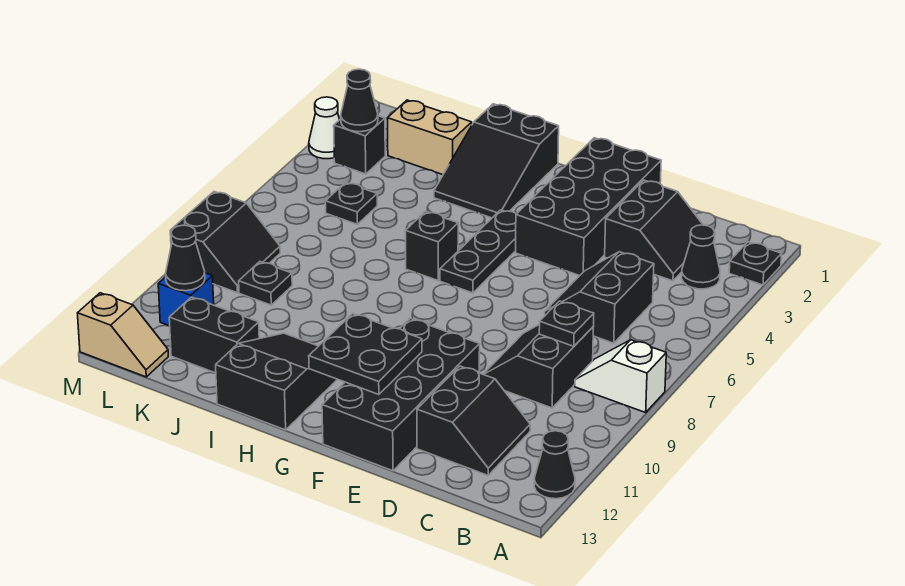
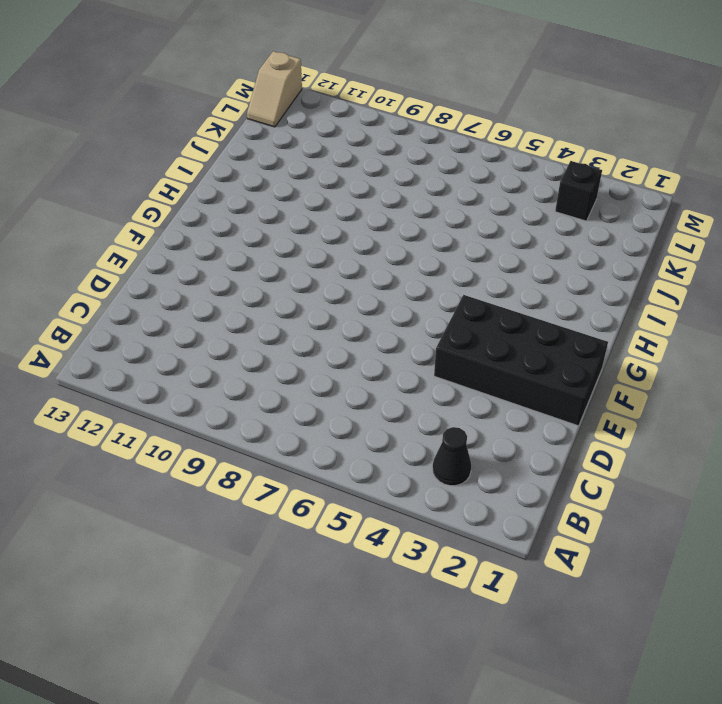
none -> black 1x1 plate [729,242,782,285]
none -> white 1x2 slope [575,340,666,413]
none -> black 1x1 cone [534,431,575,499]

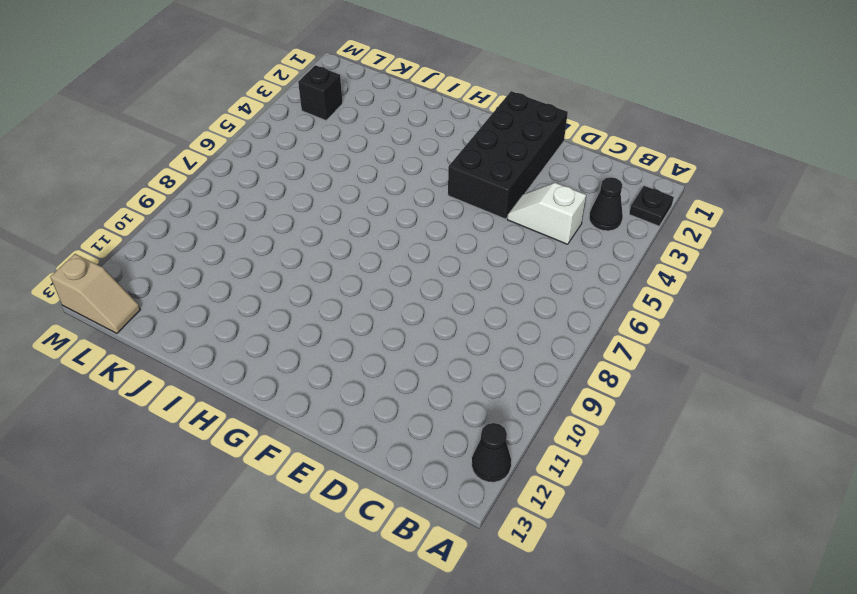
white 1x2 slope [507,183,586,244] -> white 1x2 slope moved to [575,340,666,413]
none -> black 2x2 slope [605,180,703,281]
none -> black 2x2 slope [545,252,654,343]
none -> black 2x2 slope [484,324,593,408]

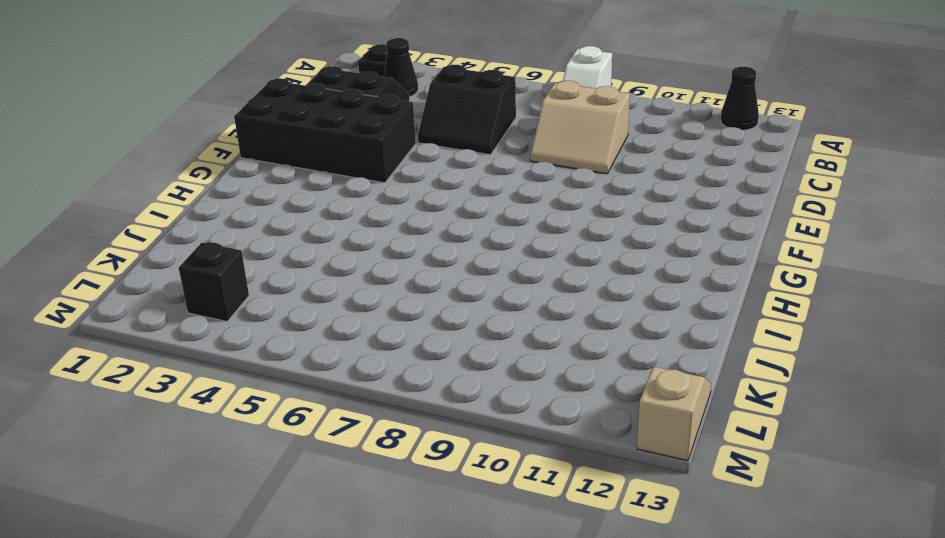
tan 2x2 slope [531,81,630,174] -> black 2x2 slope [484,324,593,408]
none -> black 2x2 slope [417,366,530,475]
none -> black 2x4 brick [322,319,480,471]
none -> black 1x3 plate [440,210,516,293]

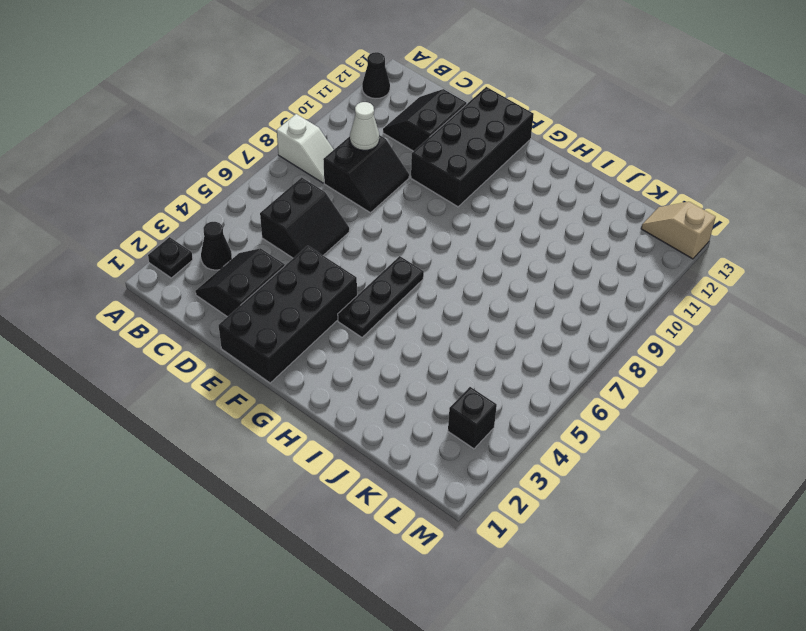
white 1x1 cone [350,102,379,150] -> white 1x1 cone moved to [309,97,340,159]
none -> black 2x3 slope [434,104,559,218]
none -> black 1x1 brick [405,212,458,280]
none -> black 2x3 slope [216,333,337,430]

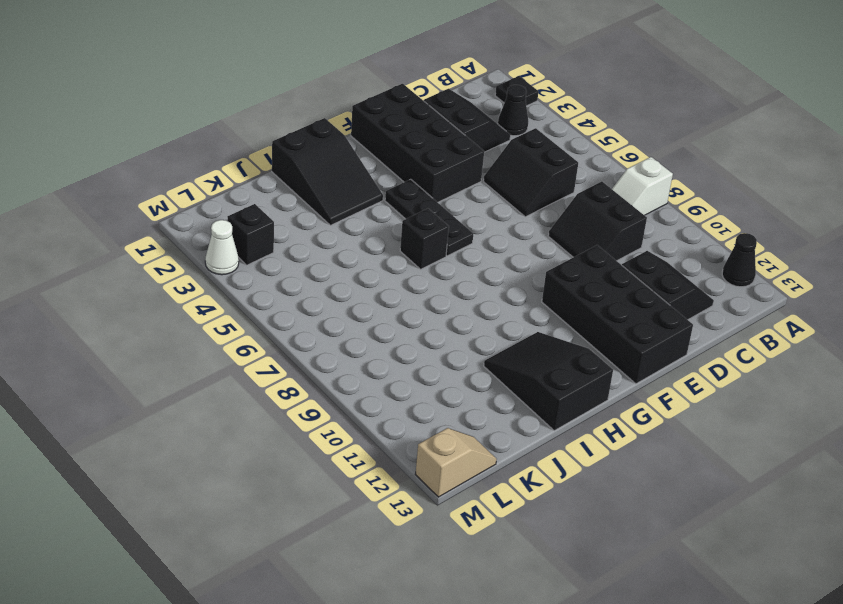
none -> tan 1x2 brick [387,100,472,175]
none -> black 1x2 brick [169,297,259,373]
none -> black 1x1 plate [325,183,377,224]

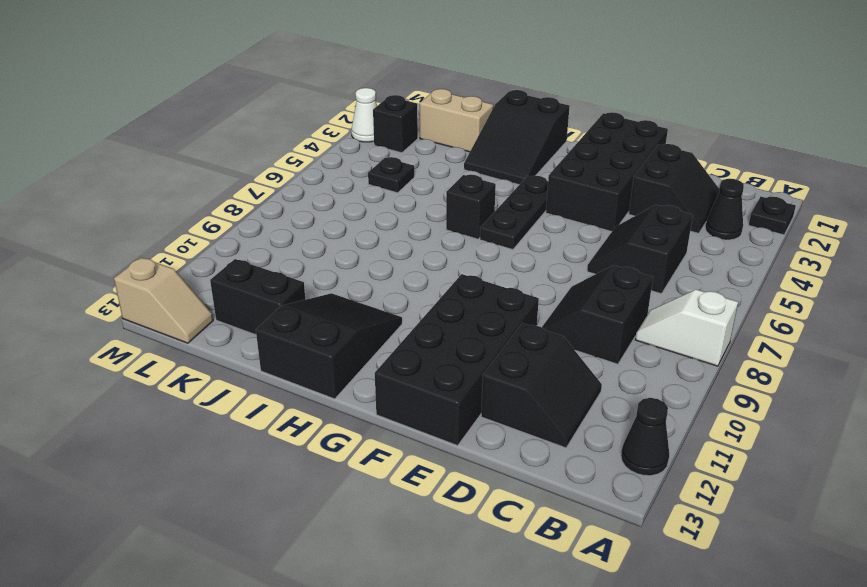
none -> black 1x1 plate [239,262,292,305]
none -> black 2x2 slope [170,192,280,293]
none -> blue 1x1 brick [158,273,214,326]

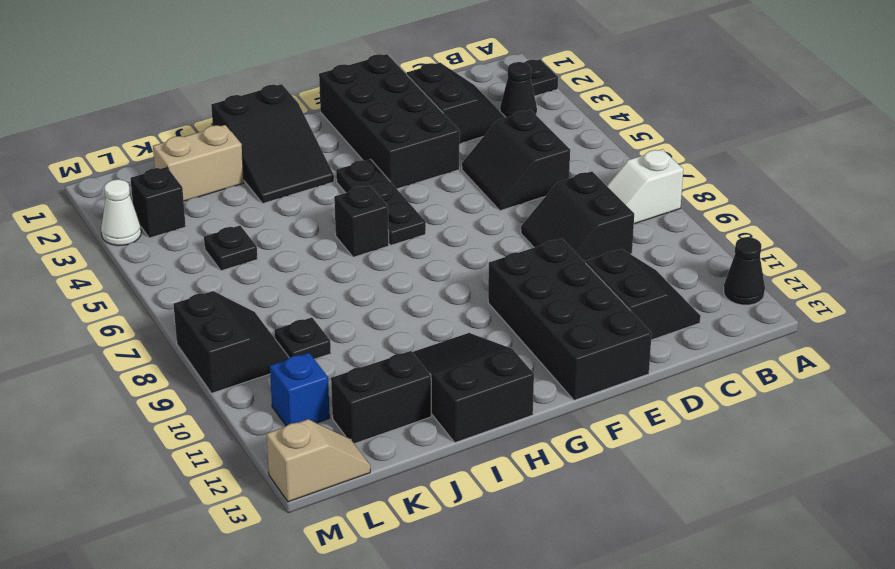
none -> black 1x1 plate [539,301,594,346]
none -> black 2x2 plate [309,314,422,395]
none -> black 1x1 cone [341,69,378,132]

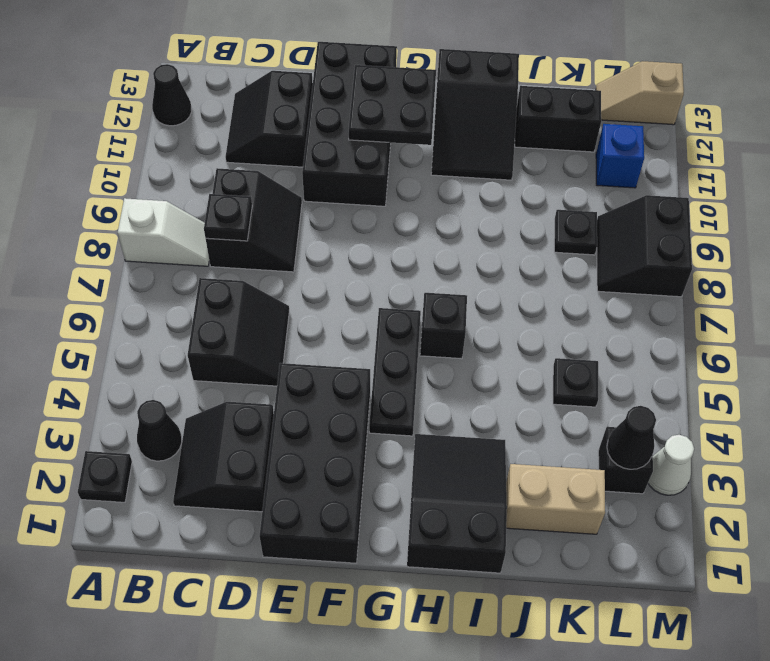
none -> black 1x1 cone [166,225,205,291]

